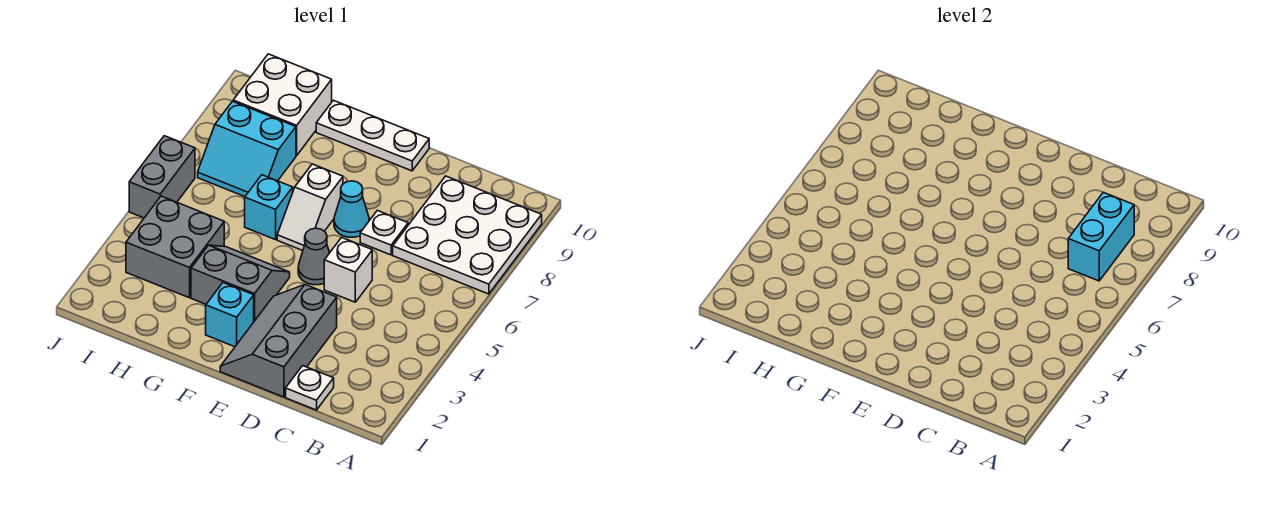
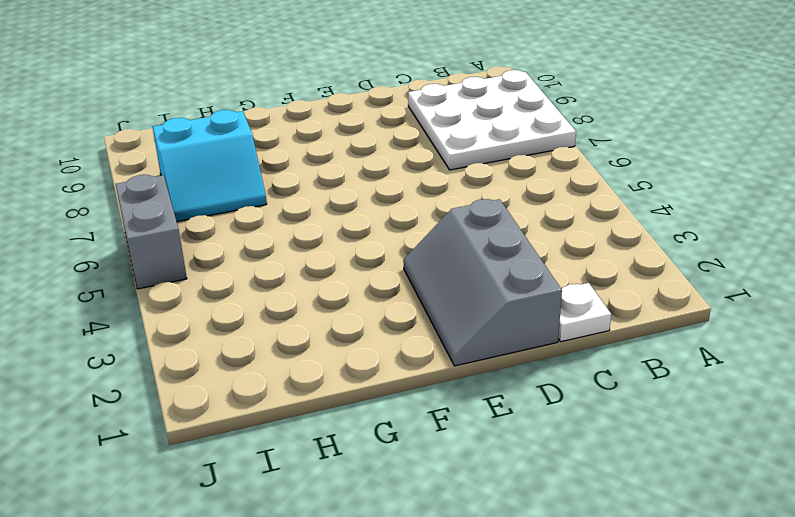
none -> white 1x1 brick [324,237,372,302]
none -> white 1x1 plate [360,210,408,255]
none -> grey 1x1 cone [298,228,329,285]

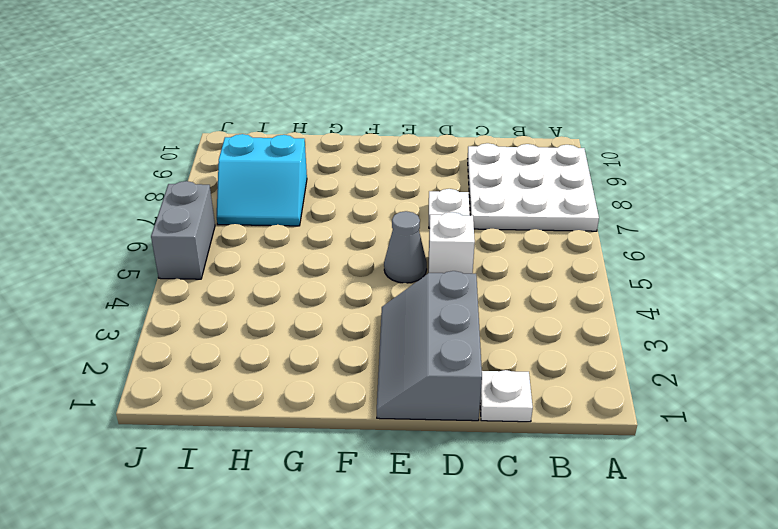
none -> cyan 1x1 cone [334,181,369,237]
none -> white 1x3 plate [316,100,429,171]
none -> cyan 1x1 brick [206,283,254,347]

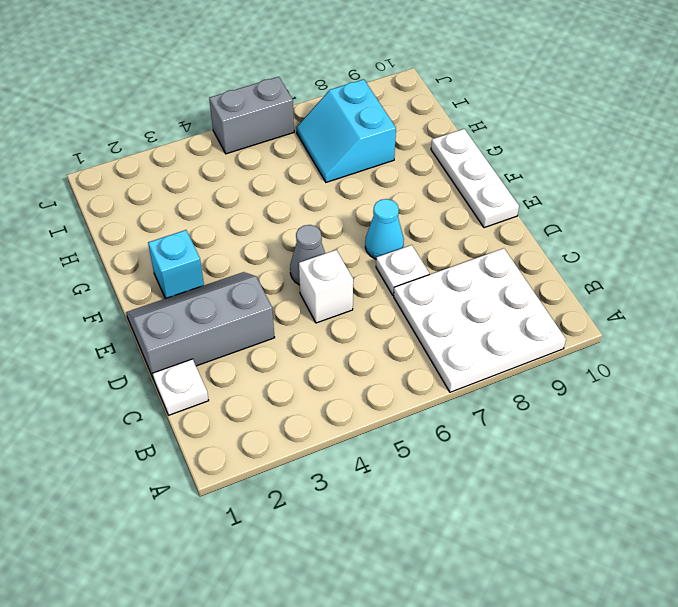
none -> grey 2x2 slope [191,245,290,321]
none -> white 1x2 slope [277,164,343,251]
none -> cyan 1x1 brick [245,175,293,240]

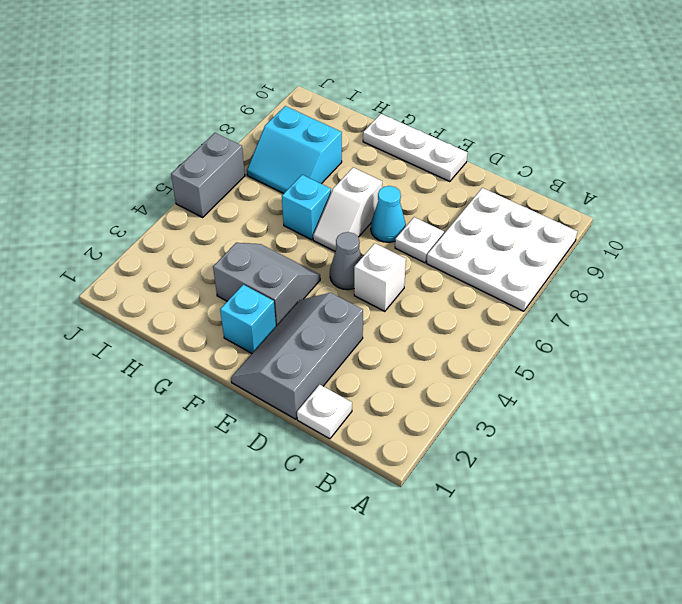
none -> grey 2x2 brick [126,196,224,298]
none -> white 2x2 brick [233,54,332,156]
none -> cyan 1x2 brick [1068,192,1134,281]

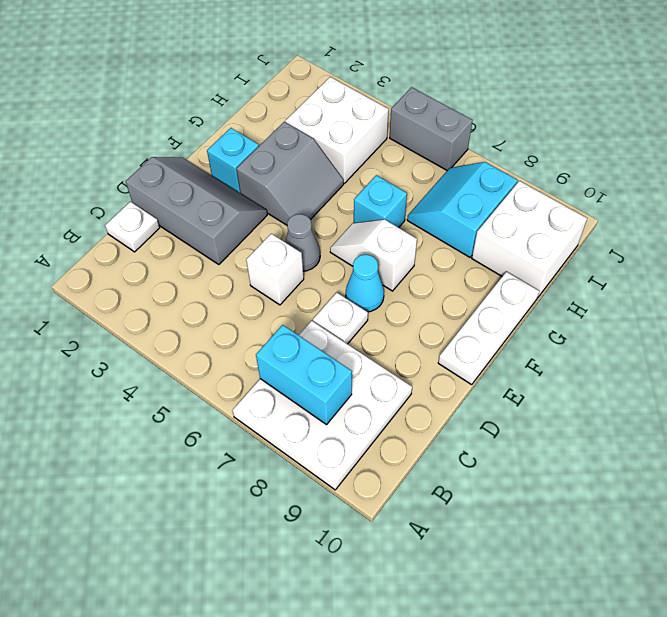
white 2x2 brick [285,77,389,183] -> grey 2x2 brick [126,196,224,298]

